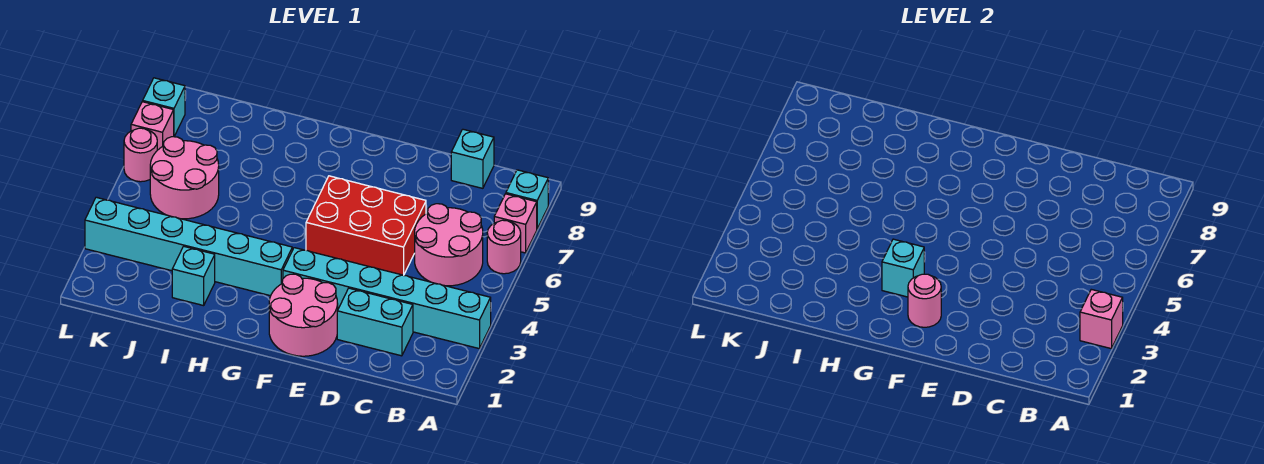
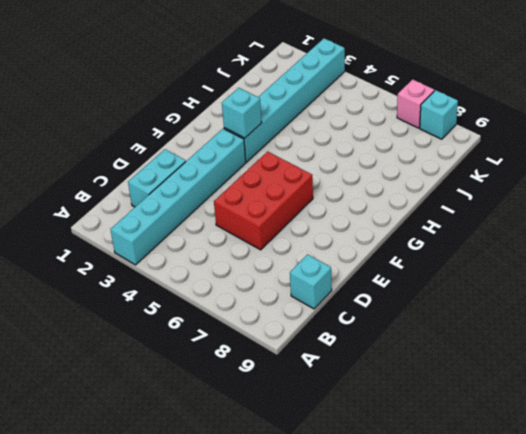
none -> pink 1x1 round brick [487,220,521,274]
none -> pink 1x1 brick [494,194,537,253]
none -> cyan 1x1 brick [506,170,548,229]

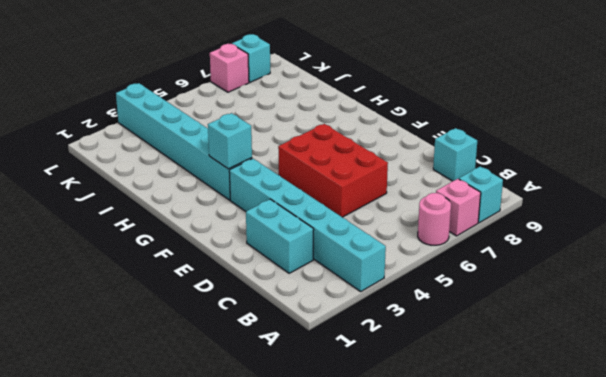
none -> pink 2x2 round brick [415,204,483,286]
none -> pink 2x2 round brick [269,274,338,356]
none -> cyan 1x1 brick [172,246,215,306]

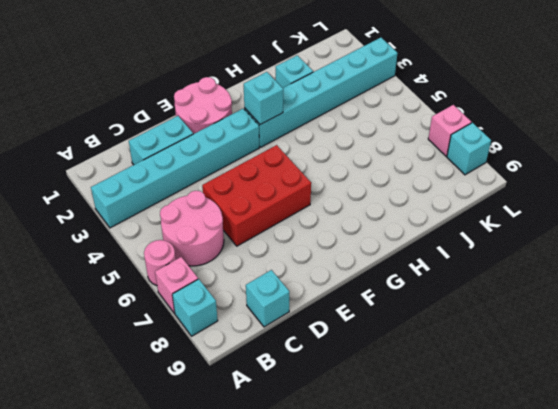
none -> pink 2x2 round brick [150,137,219,219]
none -> pink 1x1 round brick [124,128,157,182]
none -> pink 1x1 brick [1080,289,1123,348]

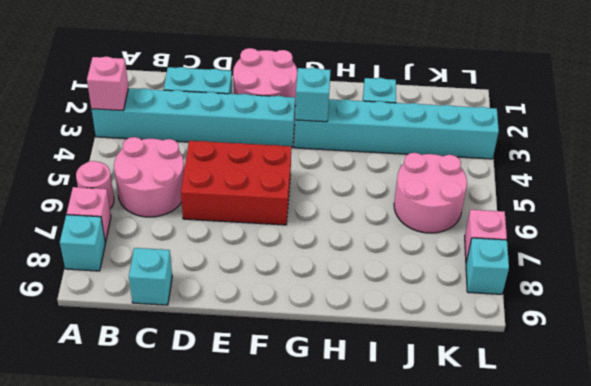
none -> pink 1x1 round brick [124,128,157,182]
none -> pink 1x1 round brick [908,274,941,327]

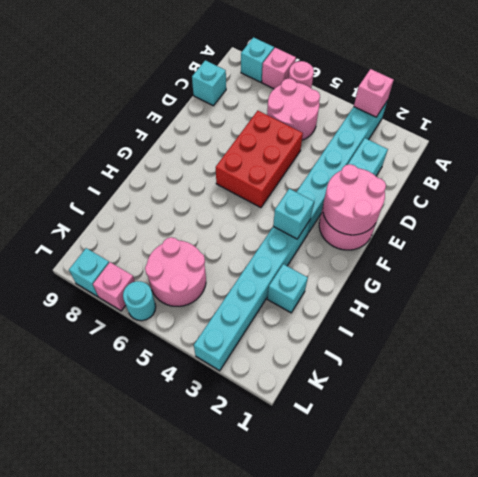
pink 2x2 round brick [323,164,386,235] -> pink 1x1 round brick [908,274,941,327]
cyan 1x1 round brick [123,281,156,321] -> pink 1x1 round brick [124,128,157,182]

